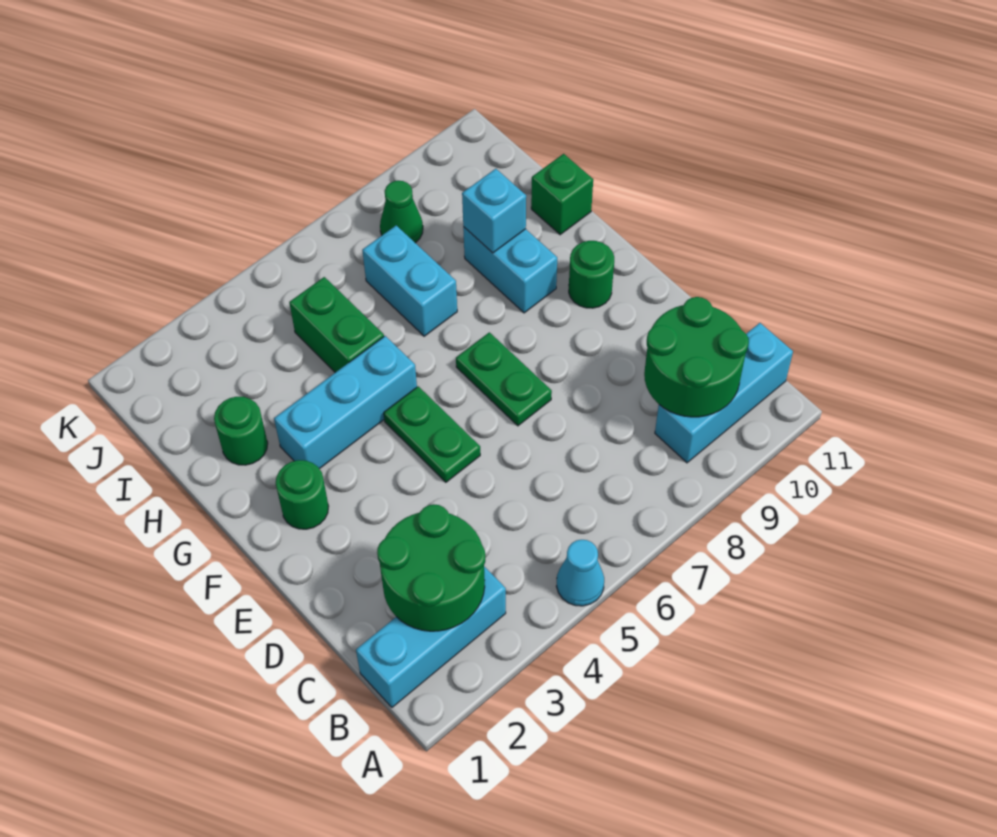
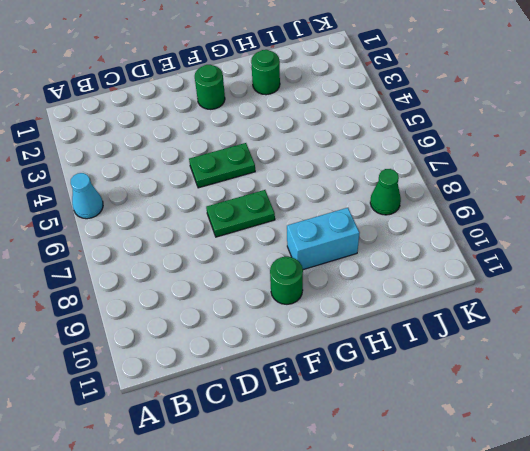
none -> cyan 1x3 brick [356,567,506,707]
none -> cyan 1x3 brick [655,323,793,463]
none -> cyan 1x3 brick [274,336,417,469]

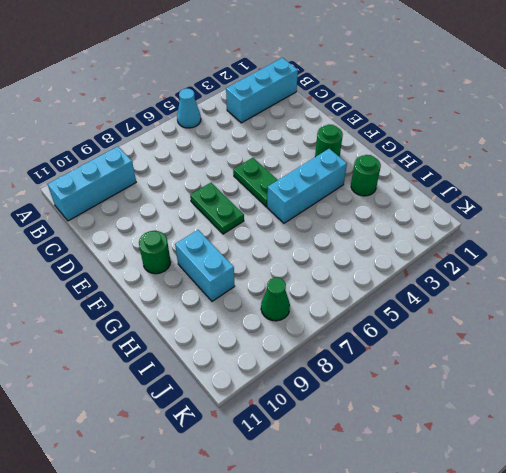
none -> green 1x2 brick [289,277,384,373]
none -> cyan 1x2 brick [362,226,457,336]
none -> green 1x1 brick [531,154,593,235]

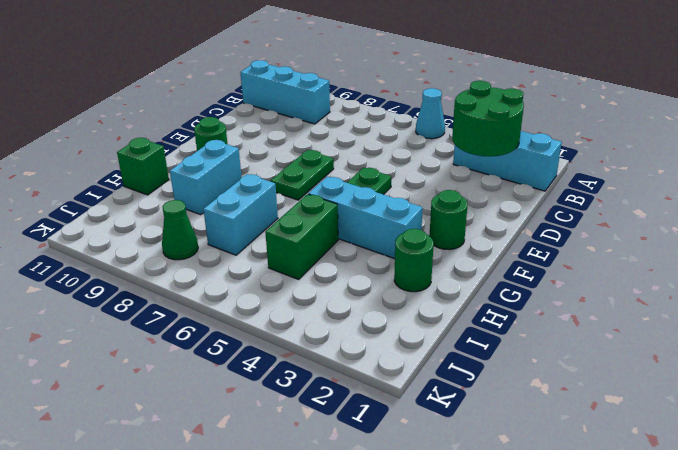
none -> green 2x2 round brick [644,297,749,417]
none -> cyan 1x1 brick [462,169,526,253]

